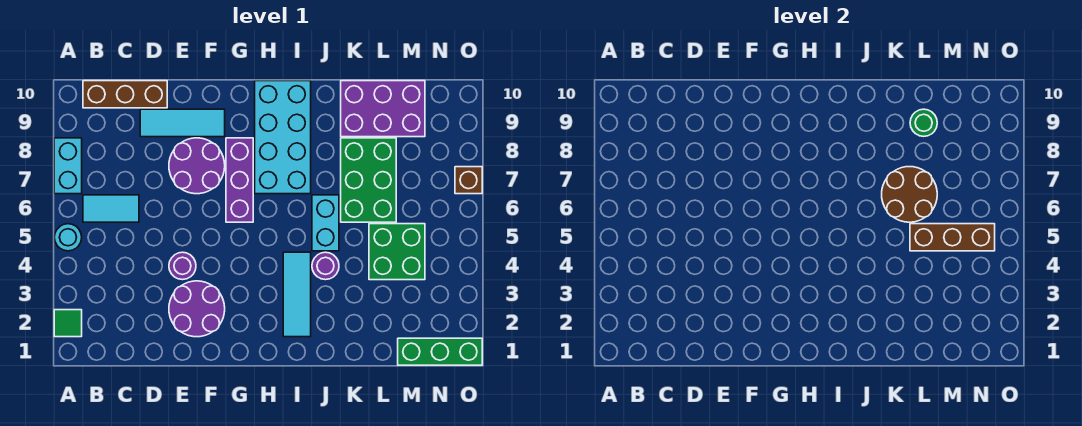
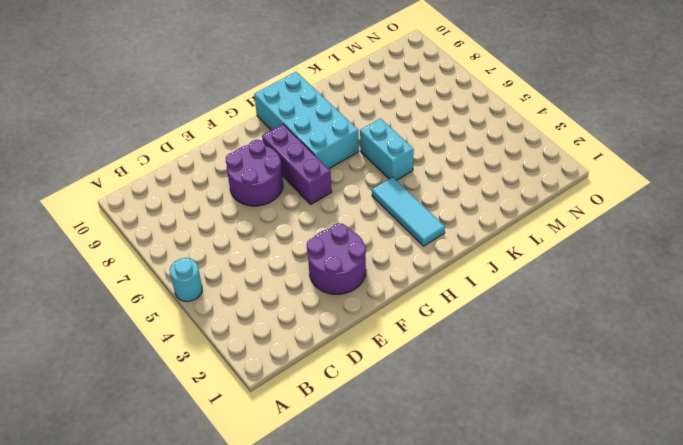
none -> green 1x1 tile [54,310,82,337]
none -> cyan 1x2 brick [54,138,82,194]
none -> cyan 1x2 tile [83,195,139,222]

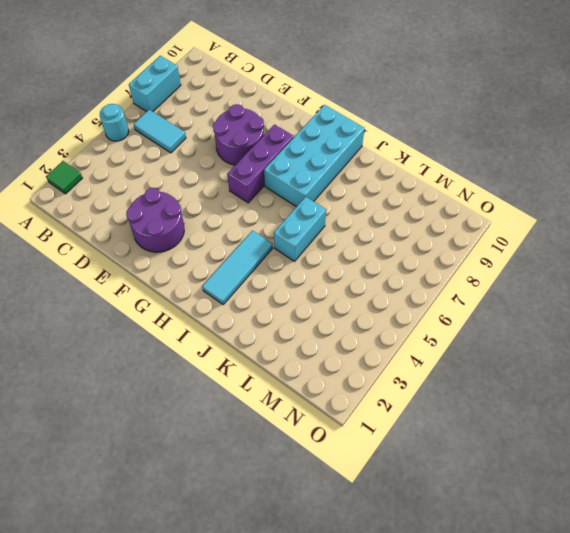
none -> brown 1x3 brick [83,81,167,108]
none -> cyan 1x3 tile [140,109,225,137]
none -> purple 1x1 round brick [169,252,196,280]

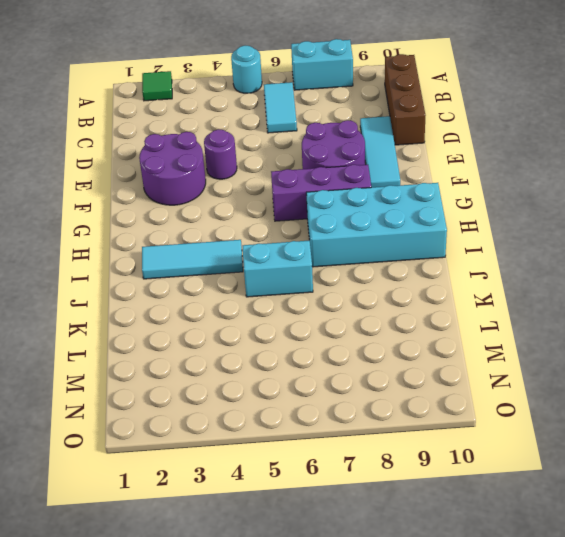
none -> purple 1x1 round brick [312,252,339,280]
none -> green 2x3 brick [341,138,396,222]
none -> purple 2x3 brick [341,81,425,137]

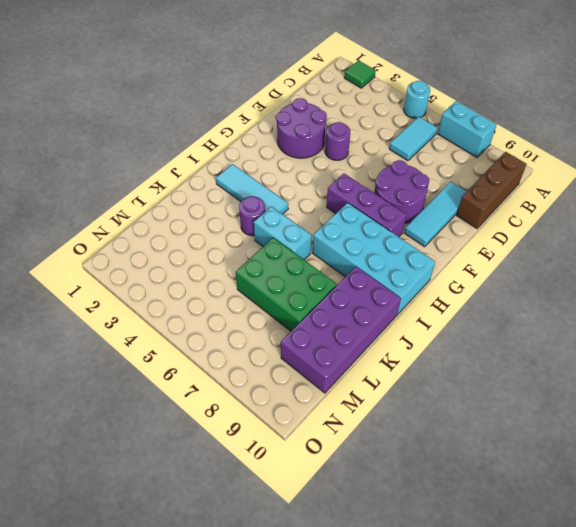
purple 2x4 brick [281,267,401,393] -> purple 2x3 brick [341,81,425,137]
none -> green 2x2 brick [369,224,425,280]
none -> green 1x3 brick [398,338,482,365]
none -> brown 1x1 brick [455,167,482,194]

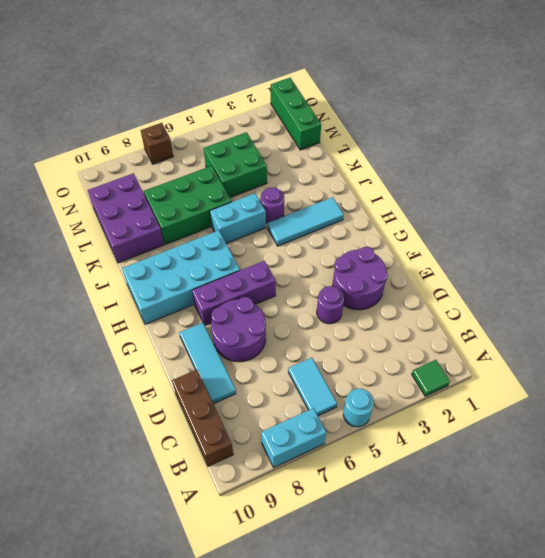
none -> brown 2x2 round brick [882,167,937,222]
none -> brown 1x3 brick [910,224,995,251]
none -> green 1x1 round brick [910,109,937,136]

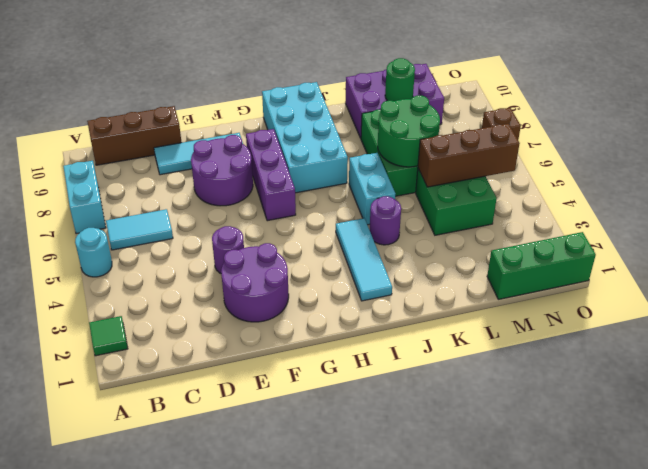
green 2x2 round brick [378,96,440,167] -> brown 2x2 round brick [882,167,937,222]

